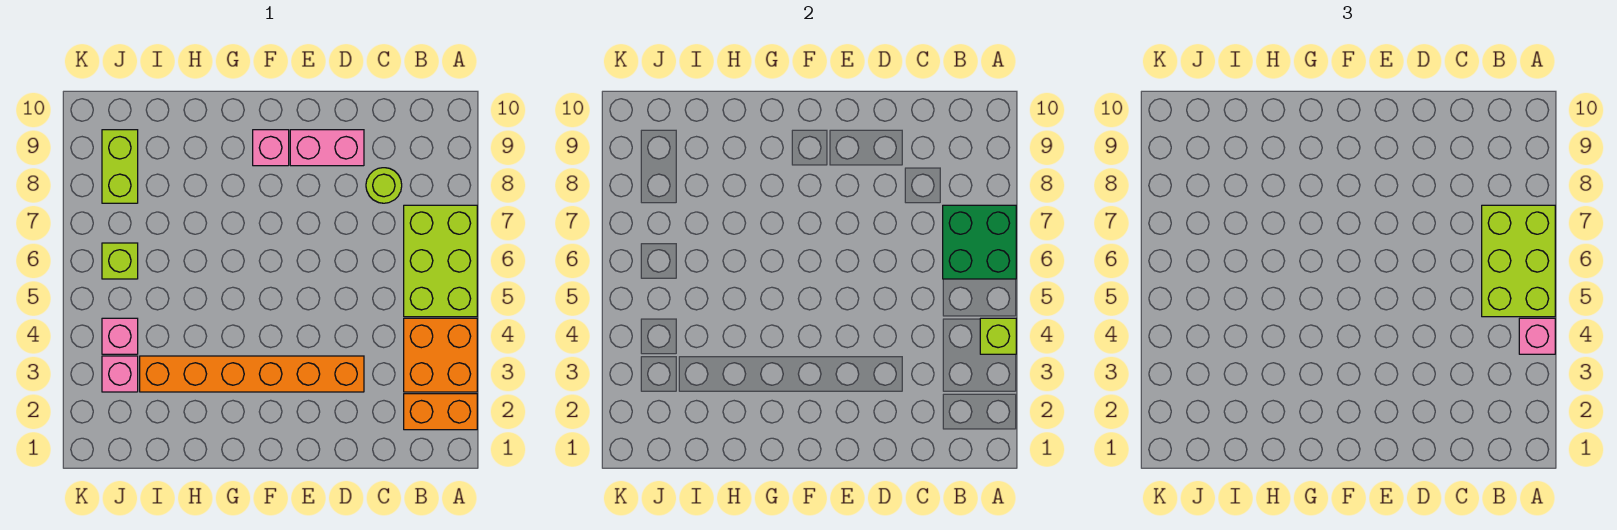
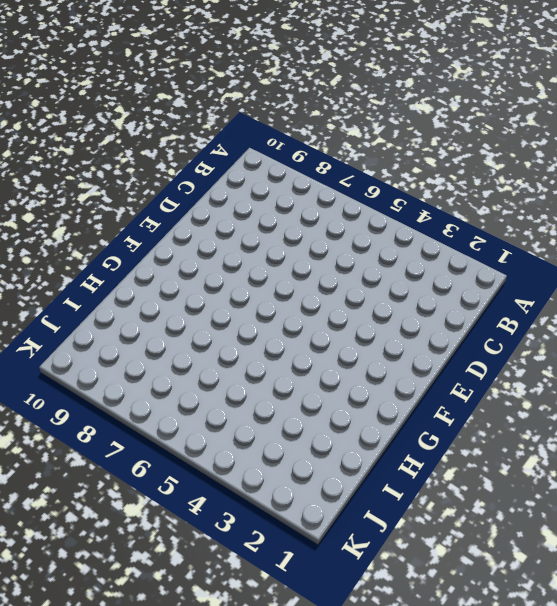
none -> orange 1x2 brick [404,394,477,430]
none -> orange 2x2 brick [404,318,477,392]
none -> lime 2x3 brick [404,205,477,317]

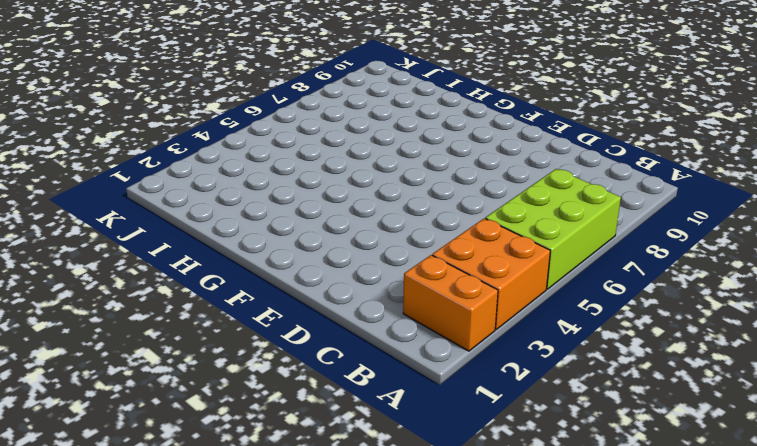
none -> lime 1x1 round brick [366,168,402,203]
none -> orange 1x6 brick [140,356,364,392]
none -> pink 1x2 brick [290,130,364,166]

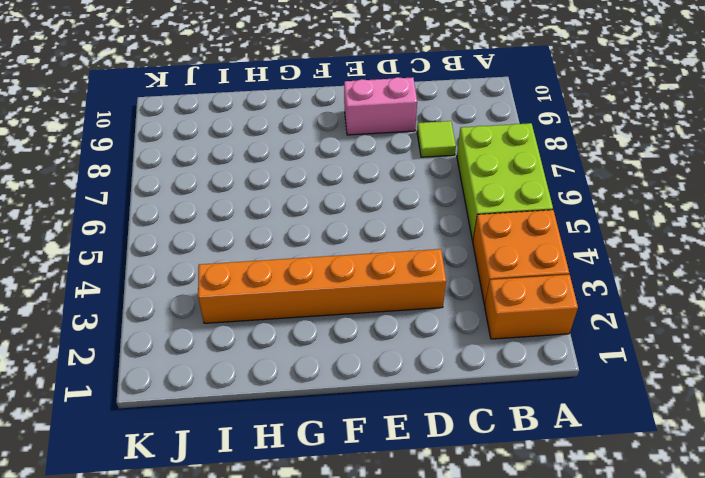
lime 1x1 tile [417,121,456,157] -> lime 1x1 round brick [366,168,402,203]
none -> pink 1x1 brick [253,130,289,166]
none -> pink 1x1 brick [102,356,138,392]
none -> pink 1x1 brick [102,318,138,354]

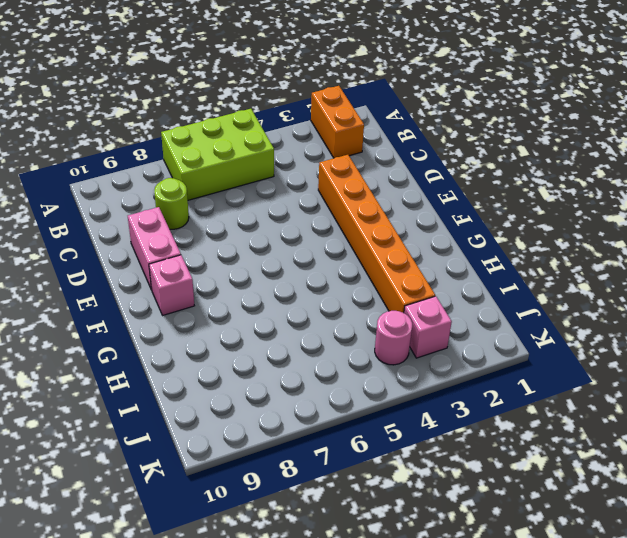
pink 1x1 round brick [375,311,412,365] -> pink 1x1 brick [102,318,138,354]
none -> orange 2x2 brick [404,318,477,392]
none -> lime 1x1 brick [102,243,138,279]
none -> lime 1x2 brick [102,130,138,203]

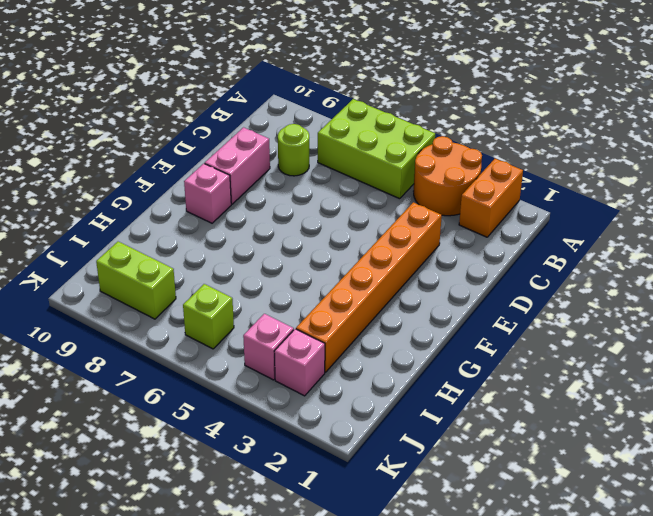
orange 2x2 round brick [414,136,482,216] -> orange 2x2 brick [404,318,477,392]
none -> lime 1x1 brick [980,318,1016,354]
none -> green 2x2 brick [943,205,1016,279]
none -> pink 1x1 brick [1519,318,1555,354]

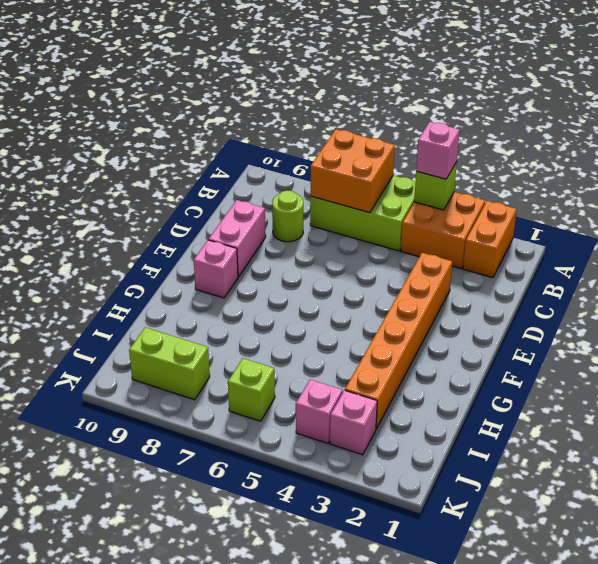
orange 2x2 brick [310,129,395,213] -> green 2x2 brick [943,205,1016,279]
none -> lime 2x3 brick [1482,205,1555,317]

